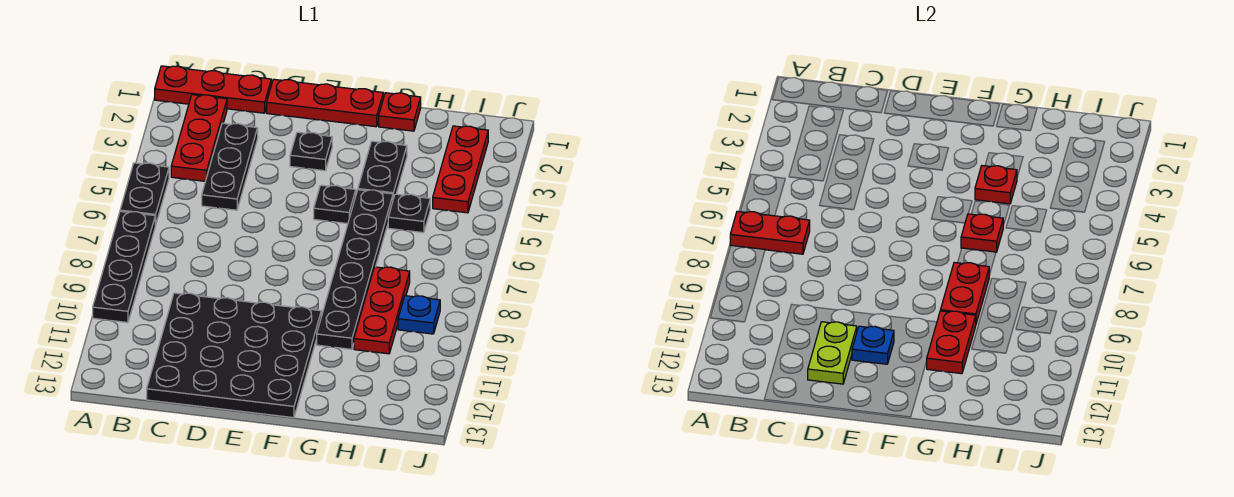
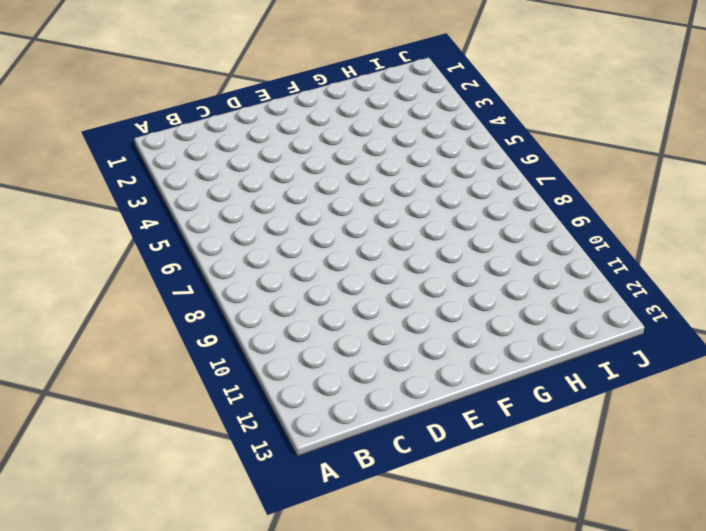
none -> red 1x3 plate [155,66,271,113]
none -> black 1x2 plate [120,163,169,225]
none -> black 1x4 plate [93,211,155,323]

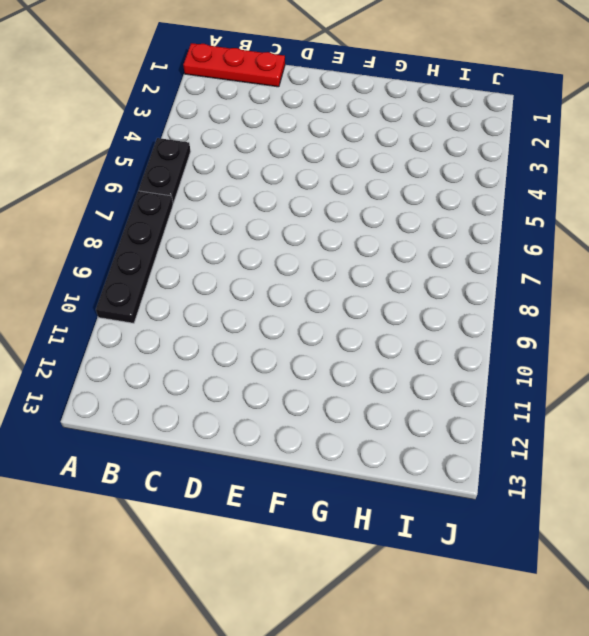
none -> red 1x3 plate [171,95,227,181]
none -> black 1x3 plate [202,123,258,210]
none -> black 4x4 plate [147,293,321,418]

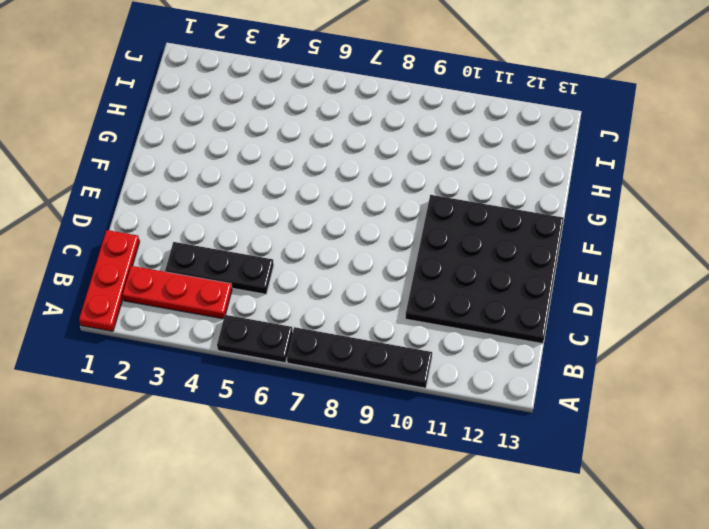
none -> red 1x3 plate [267,79,383,127]
none -> black 1x1 plate [290,132,332,171]
none -> black 1x1 plate [314,185,356,224]

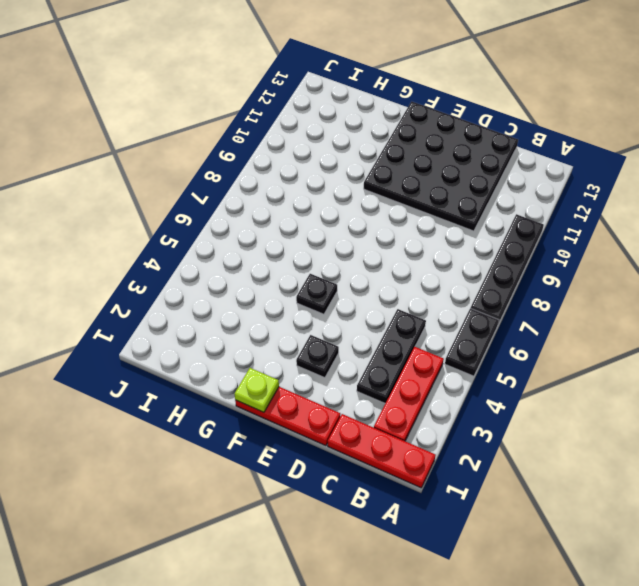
lime 1x1 plate [235,368,279,412] -> none
none -> red 1x1 plate [379,93,421,131]
none -> black 1x2 plate [358,141,407,199]
none -> black 1x6 plate [317,190,393,349]

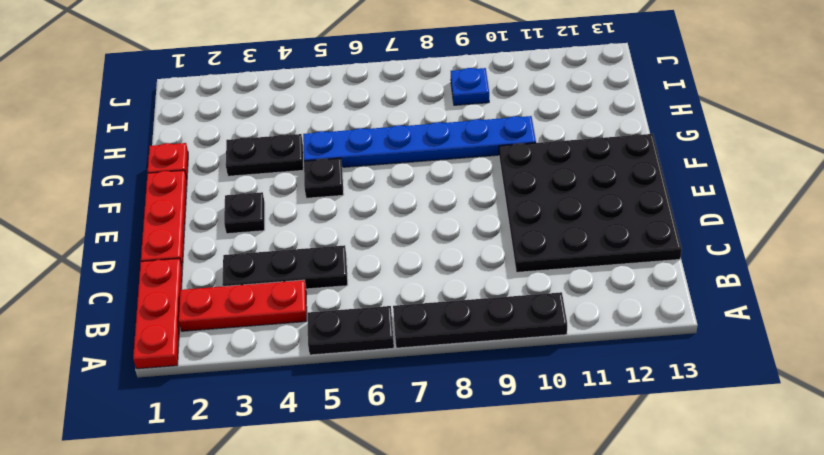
blue 1x6 plate [303,116,536,167] -> black 1x6 plate [317,190,393,349]
none -> black 1x1 plate [388,194,430,233]
none -> red 1x3 plate [354,267,410,354]
none -> red 1x3 plate [433,126,488,213]

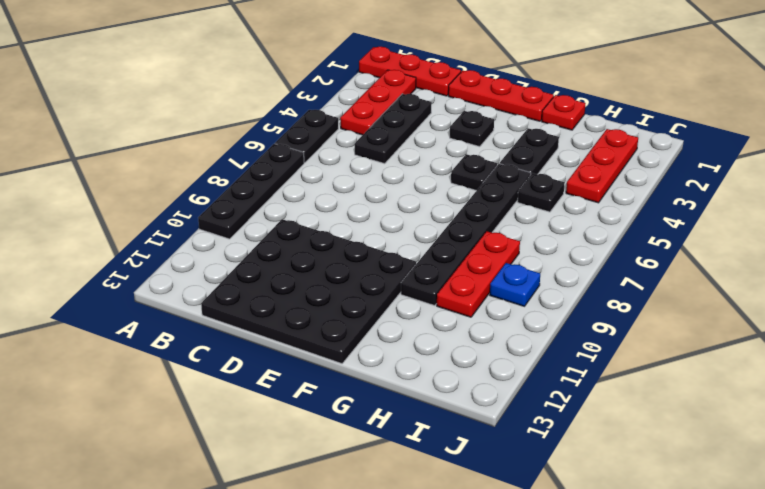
none -> red 1x2 plate [730,211,810,254]
none -> lime 1x2 plate [808,322,857,384]
none -> blue 1x1 plate [852,326,894,364]

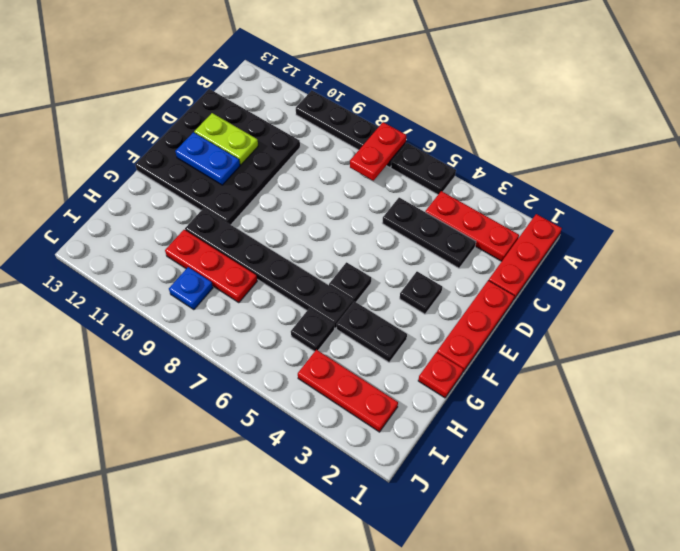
blue 1x2 plate [175,132,240,185] -> blue 1x1 plate [852,326,894,364]
none -> red 1x1 plate [975,166,1017,204]
none -> red 1x1 plate [961,214,1003,252]
none -> red 1x2 plate [940,262,989,323]

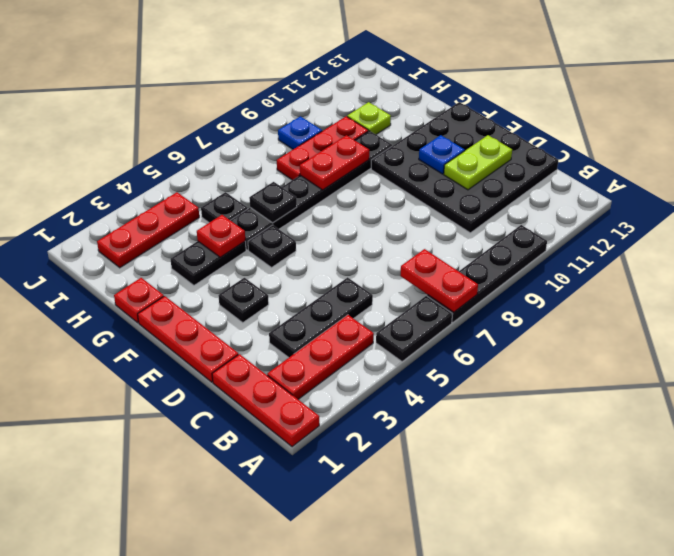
black 1x1 plate [249,182,297,223] -> red 1x1 plate [961,214,1003,252]
lime 1x1 plate [347,102,391,135] -> none
none -> red 1x2 plate [926,311,976,374]

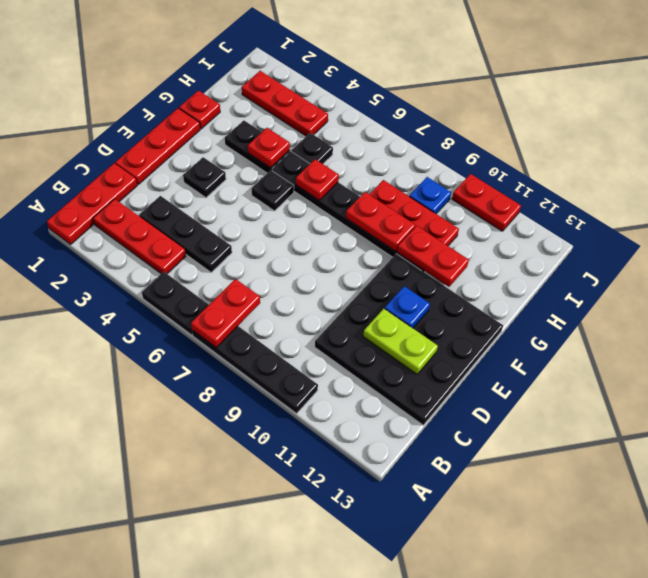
red 1x2 plate [452,174,521,231] -> none

